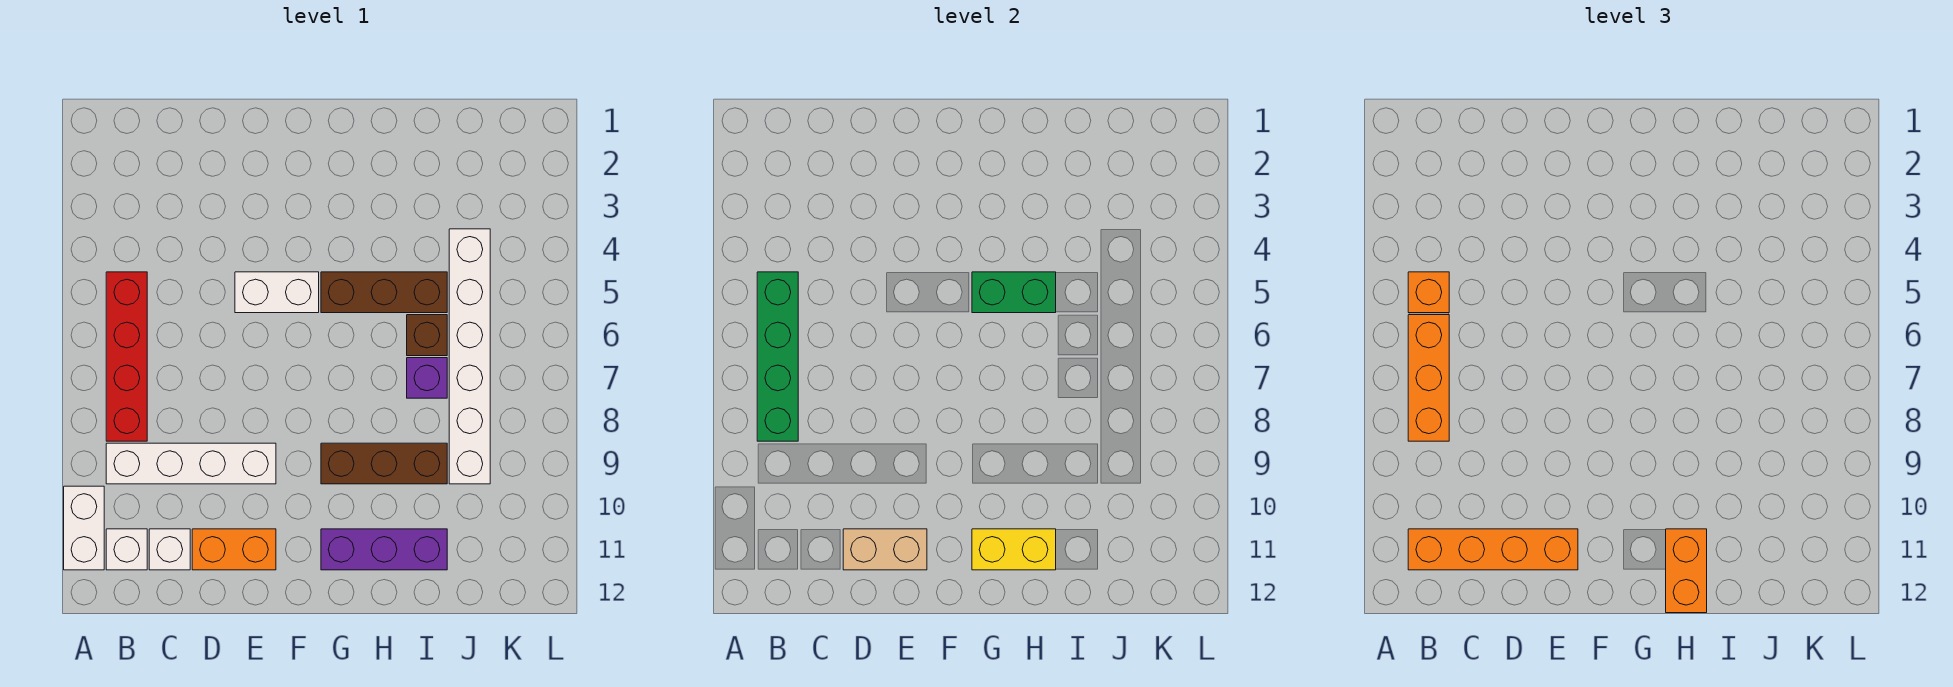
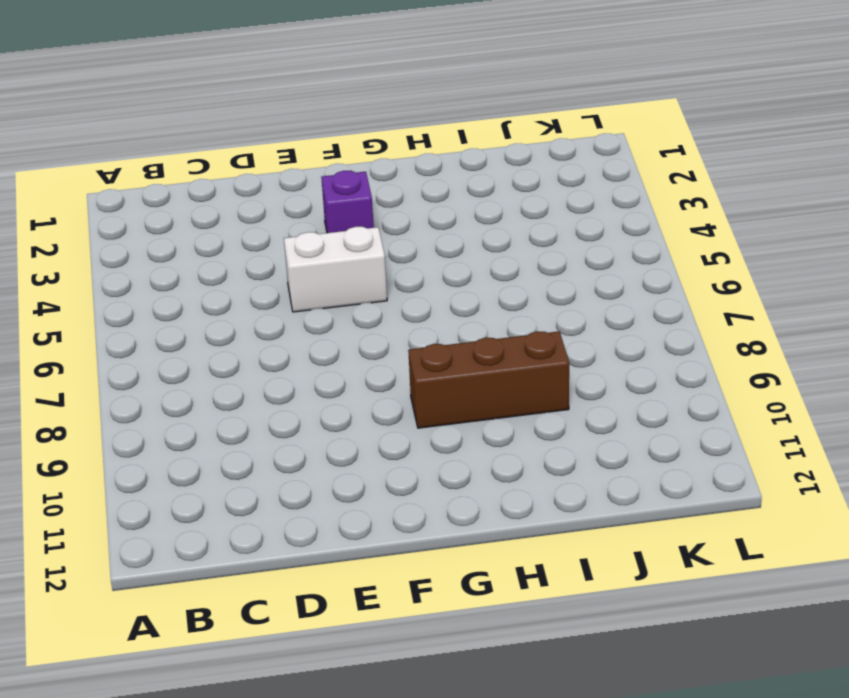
purple 1x1 brick [321,171,374,233] -> purple 1x1 brick moved to [407,358,447,398]
none -> white 1x2 brick [64,486,104,570]
none -> red 1x4 brick [106,272,147,441]
none -> white 1x4 brick [106,443,276,484]

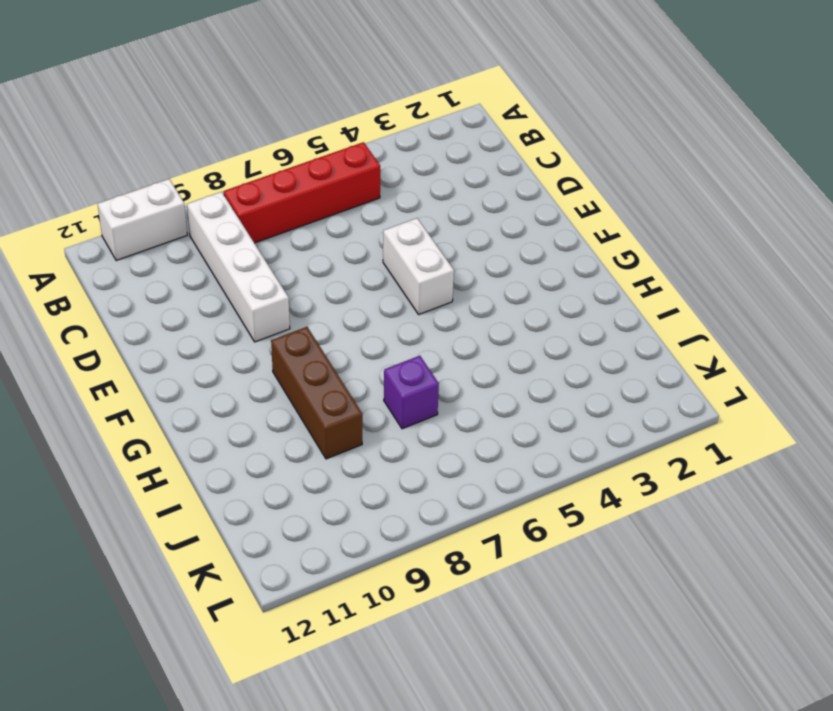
none -> white 1x1 brick [106,529,147,570]
none -> white 1x1 brick [149,529,190,570]
none -> orange 1x2 brick [192,529,276,570]

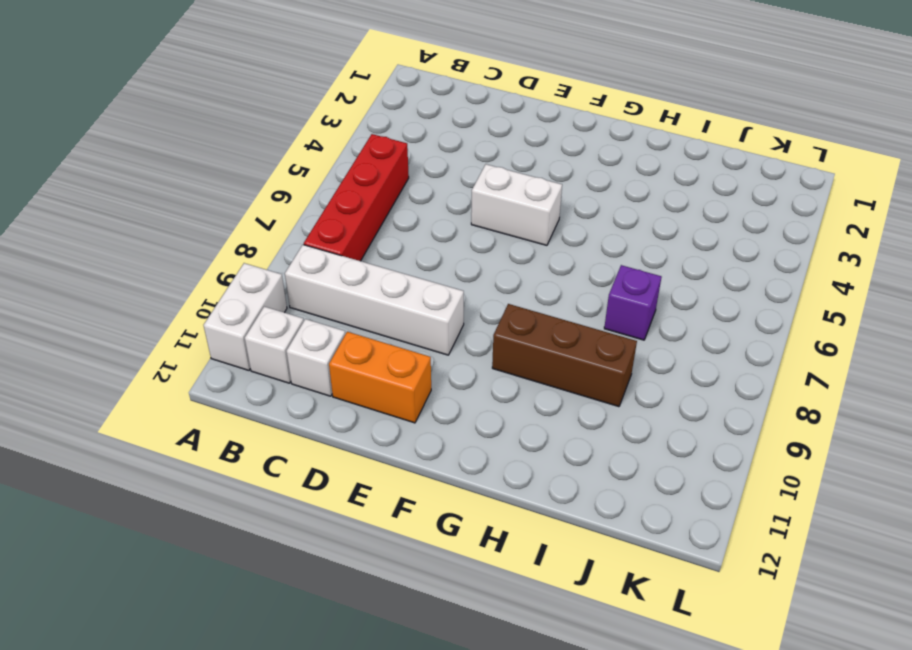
none -> brown 1x3 brick [321,272,447,313]
none -> purple 1x3 brick [321,529,447,570]
none -> brown 1x1 brick [407,315,447,356]

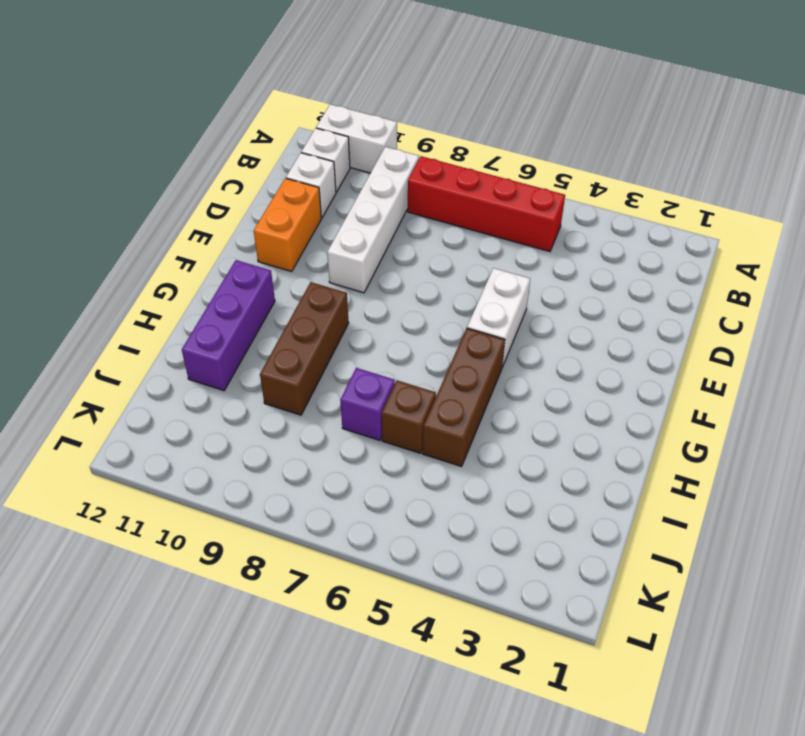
none -> white 1x6 brick [449,229,490,484]
none -> green 1x4 brick [757,272,798,441]
none -> tan 1x2 brick [843,529,927,570]

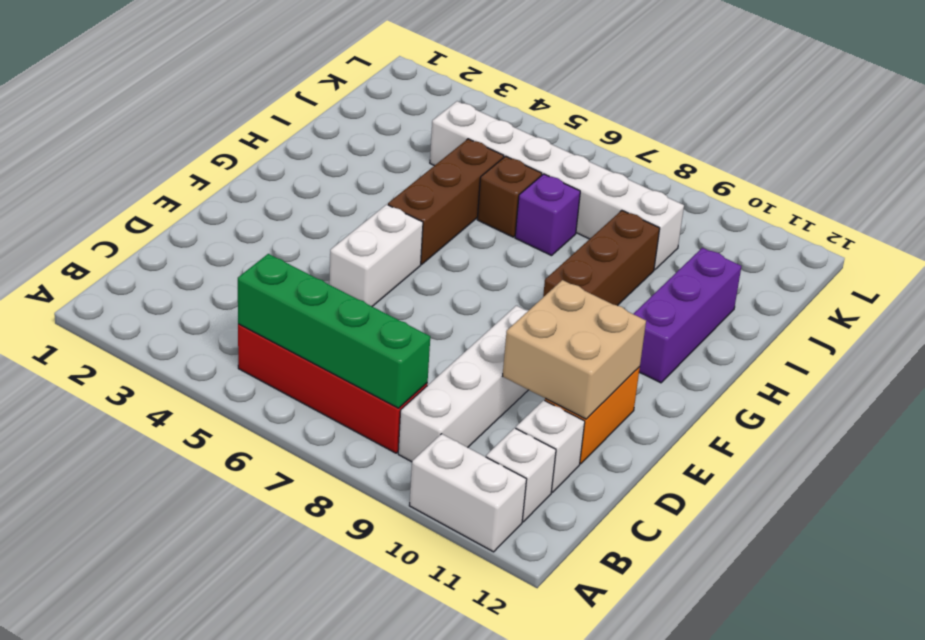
tan 2x2 brick [503,280,646,419] -> tan 1x2 brick [843,529,927,570]
none -> green 1x2 brick [972,272,1056,313]
none -> yellow 1x2 brick [972,529,1056,570]
none -> orange 1x1 brick [1408,272,1449,313]

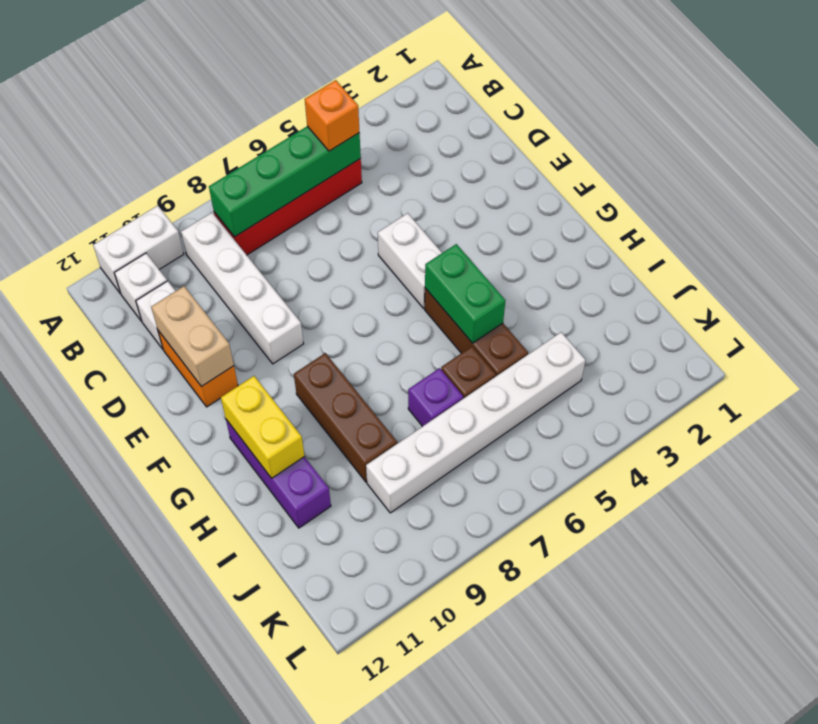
none -> orange 1x3 brick [1408,315,1449,441]
none -> orange 1x4 brick [1408,529,1578,570]
none -> orange 1x2 brick [1666,529,1707,613]

